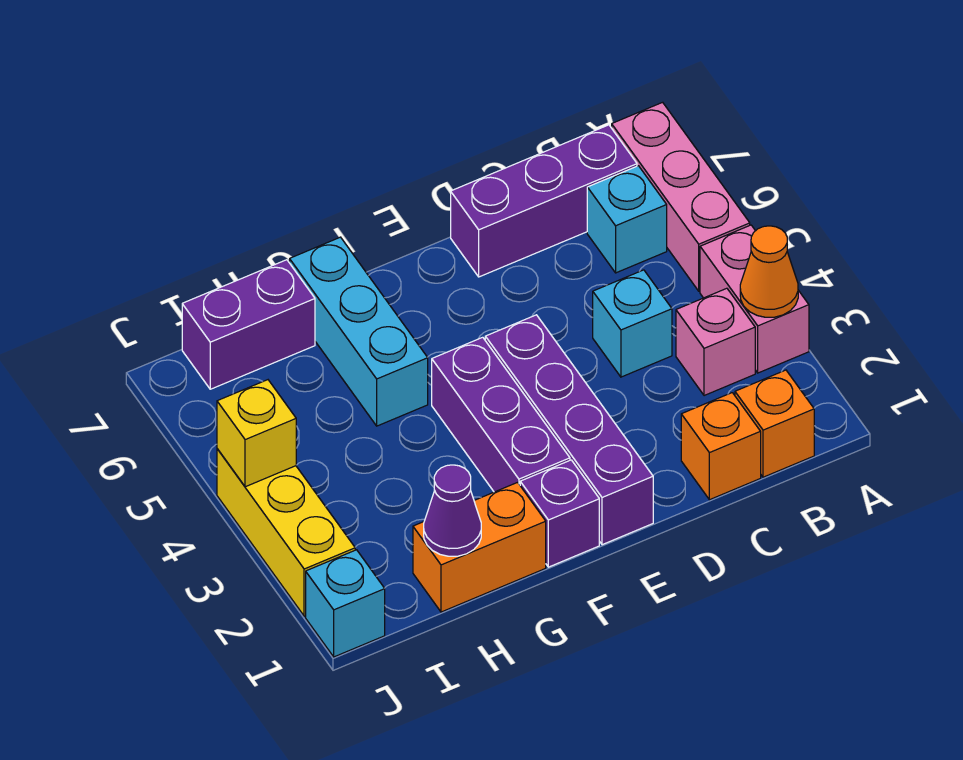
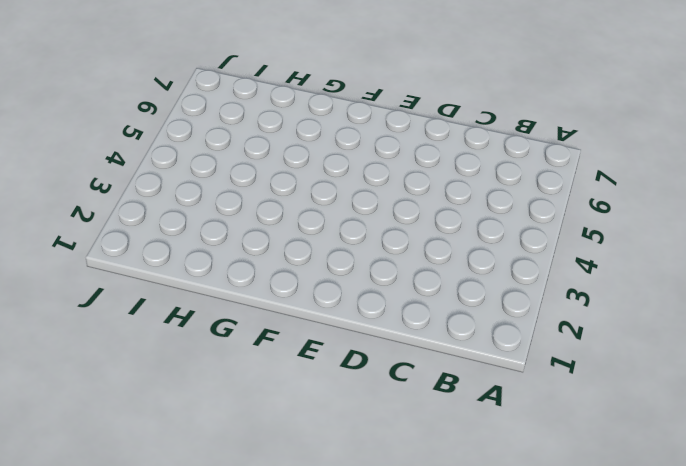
none -> pink 1x2 brick [700,225,809,373]
none -> pink 1x3 brick [612,102,750,291]
none -> orange 1x1 brick [735,370,814,477]

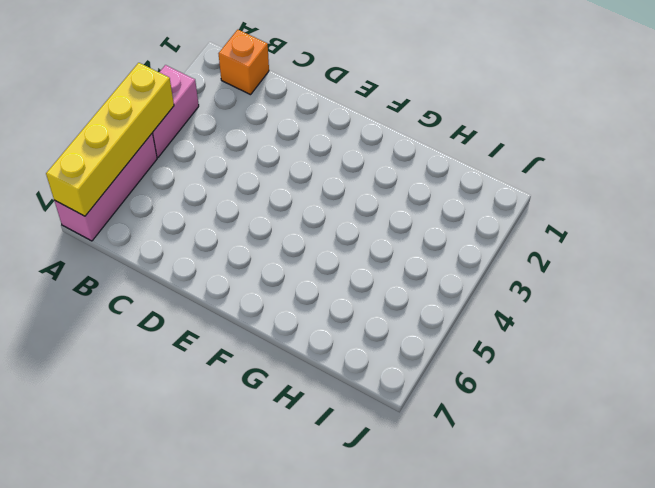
yellow 1x4 brick [46,63,174,216] -> none
none -> pink 1x1 brick [676,288,755,396]
none -> cyan 1x1 brick [587,166,667,273]
none -> purple 1x3 brick [451,125,637,277]

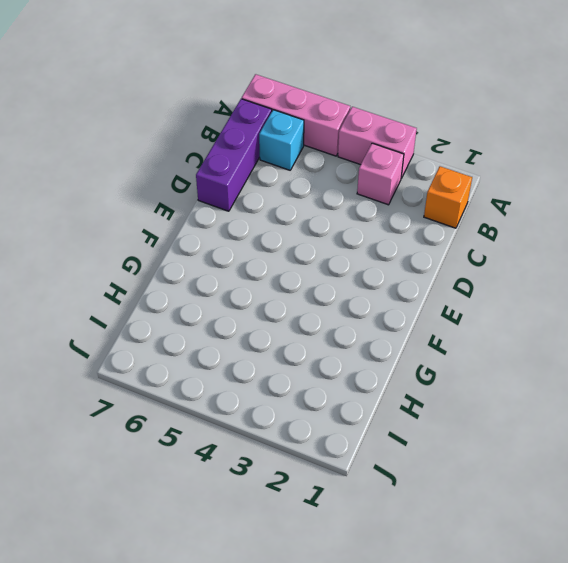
none -> orange 1x1 brick [681,393,761,500]
none -> cyan 1x1 brick [593,270,672,377]
none -> purple 1x4 brick [485,315,653,545]

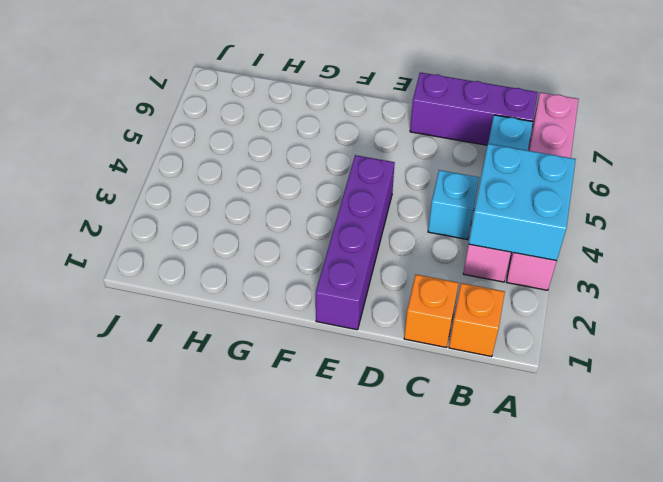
cyan 2x2 brick [469,144,576,261] -> orange 1x1 cone [740,226,798,317]
none -> purple 1x1 brick [520,460,599,567]
none -> purple 1x3 brick [432,337,570,492]
none -> orange 1x2 brick [413,482,546,612]

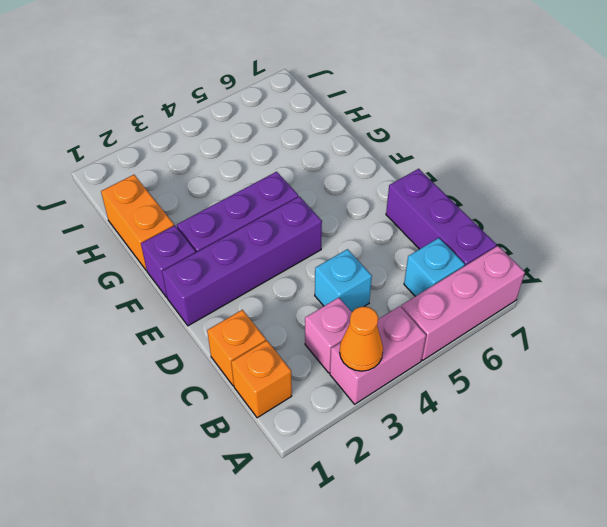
none -> cyan 1x3 brick [290,237,428,426]
none -> purple 1x2 brick [182,260,315,389]
none -> cyan 1x1 brick [306,550,385,657]

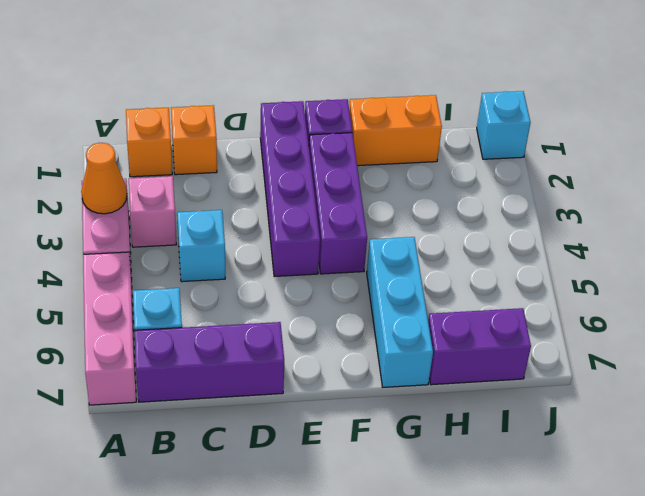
none -> yellow 1x3 brick [217,449,355,616]
none -> purple 1x1 cone [424,465,481,556]
none -> yellow 1x1 brick [217,380,296,487]

